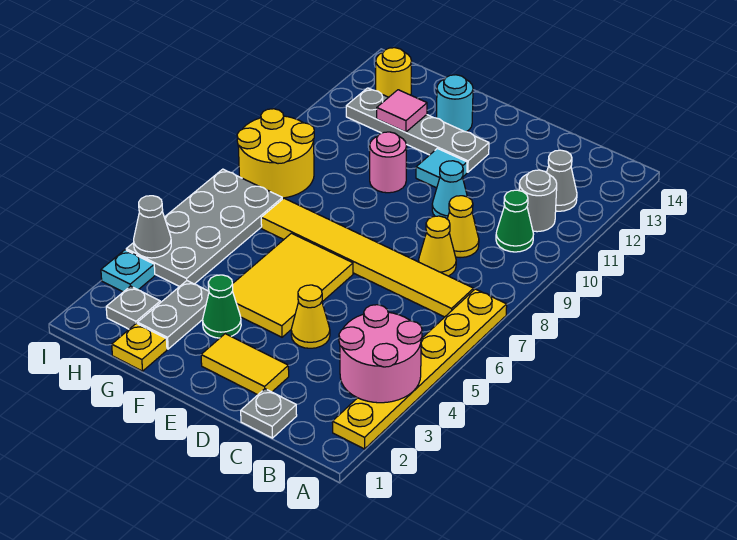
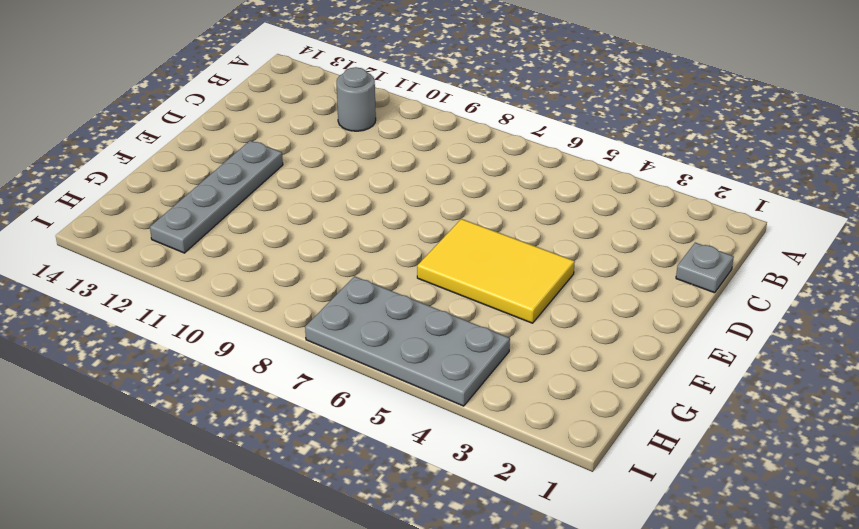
none -> yellow 1x6 plate [332,289,507,449]
none -> yellow 1x6 tile [261,198,474,317]
none -> green 1x1 cone [496,190,533,252]

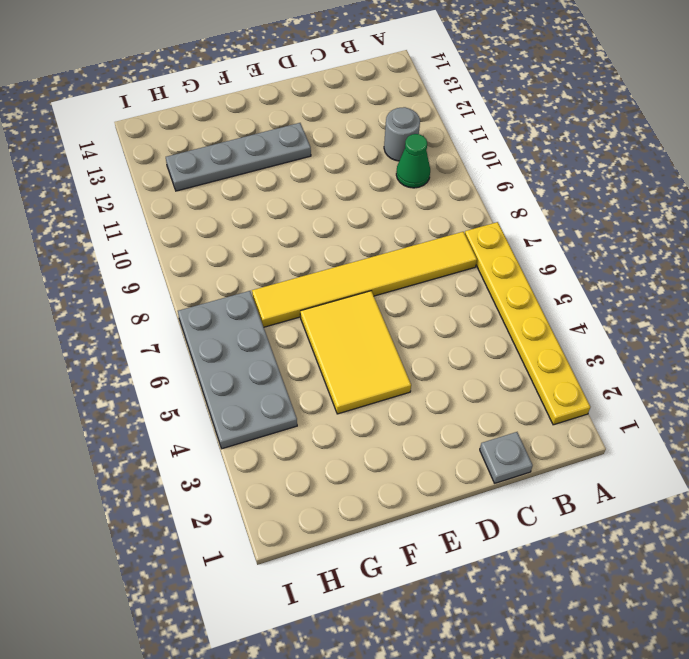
none -> grey 1x1 cone [546,150,577,211]
none -> yellow 1x1 cone [419,216,456,276]
none -> yellow 1x1 cone [447,196,479,258]

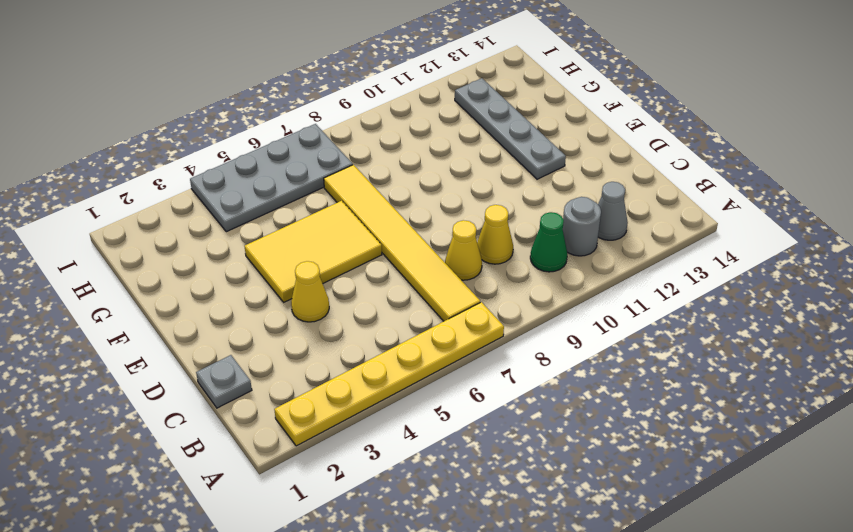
none -> yellow 1x2 tile [201,334,289,395]
none -> cyan 1x1 cone [432,161,467,219]
none -> cyan 1x1 tile [416,149,467,188]

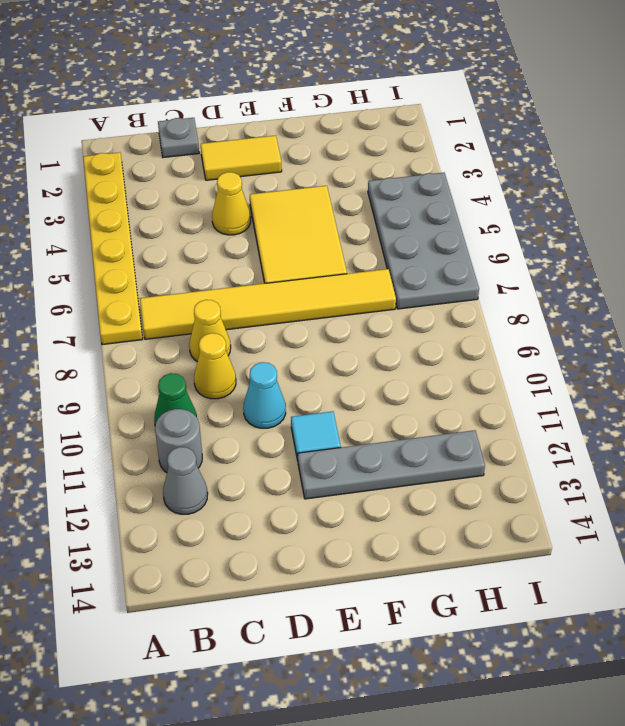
none -> green 1x1 cone [203,275,241,338]
none -> pink 1x1 round brick [370,132,407,193]
none -> cyan 1x1 round brick [436,75,473,132]

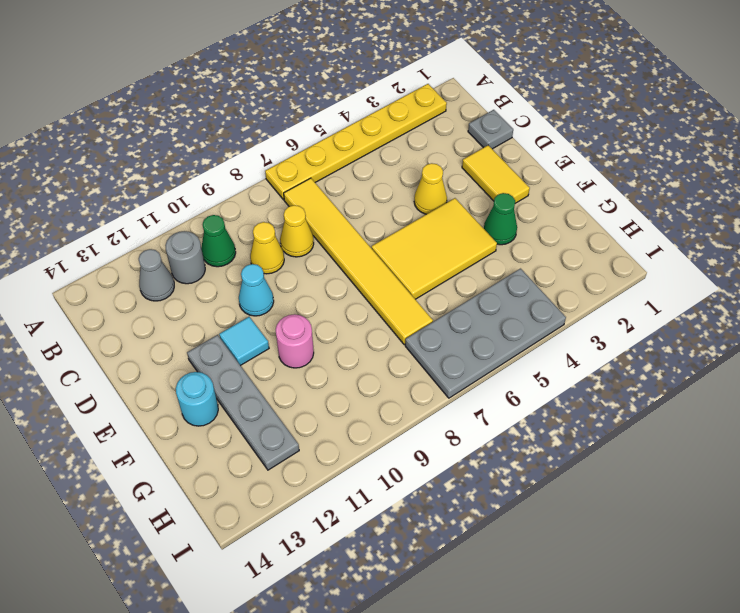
none -> yellow 1x1 plate [112,323,167,371]
none -> grey 1x2 plate [138,281,209,349]
none -> grey 1x1 plate [106,286,160,329]

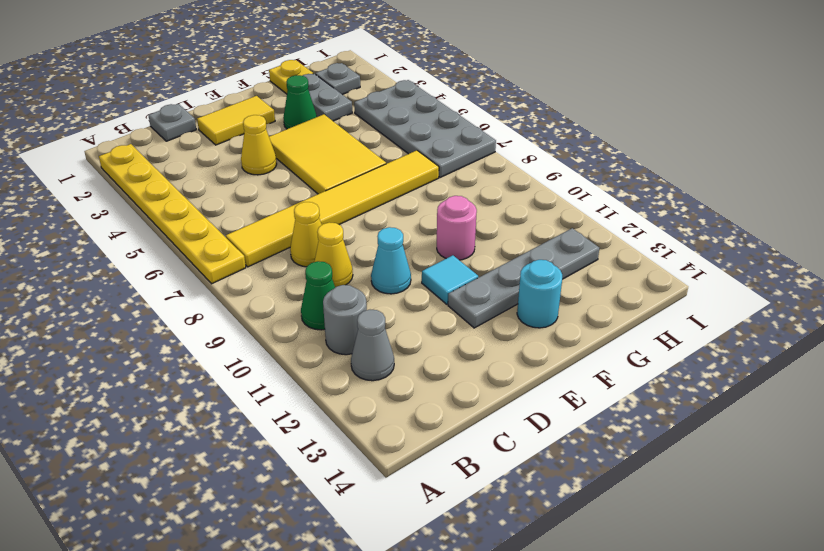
none -> yellow 2x2 round brick [237,109,314,198]
none -> yellow 1x1 round brick [376,48,411,97]
none -> cyan 1x1 plate [101,250,155,292]

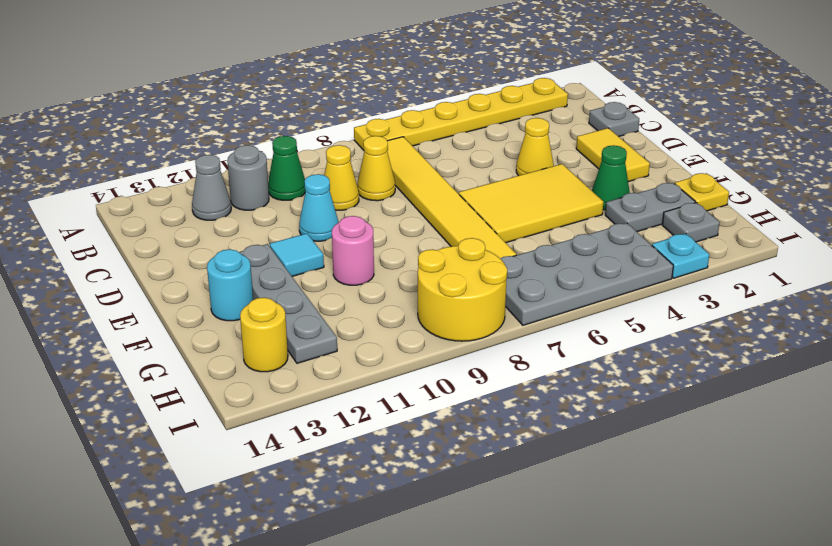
none -> pink 2x2 round brick [339,305,422,403]
none -> pink 1x1 tile [377,90,427,132]
none -> grey 1x1 cone [134,196,171,258]

